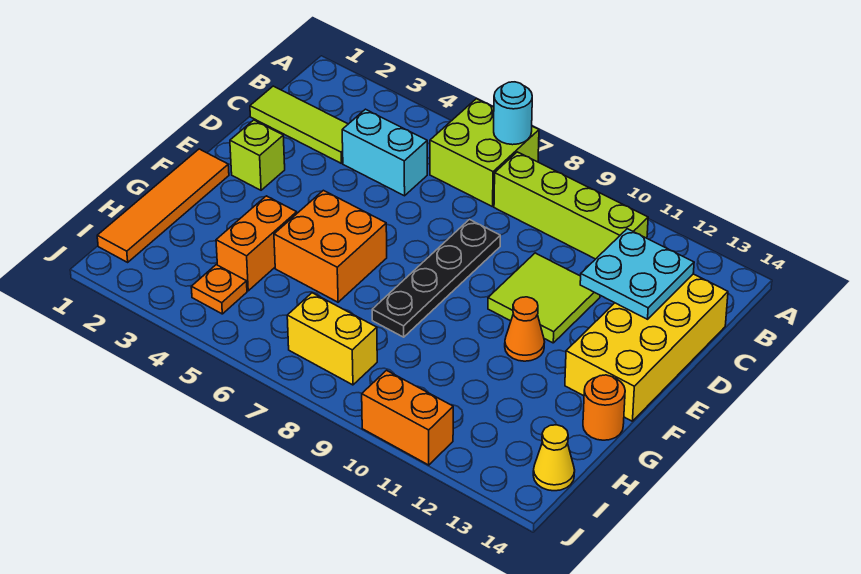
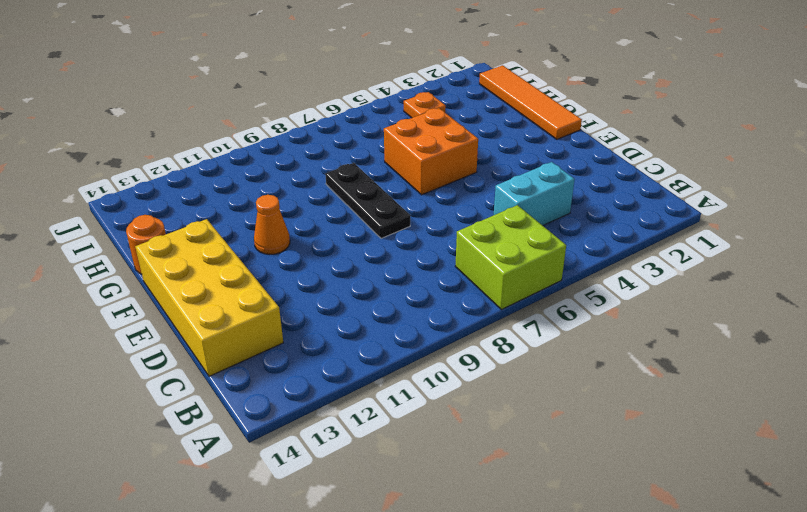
black 1x3 plate [325,163,410,238] -> black 1x4 plate [372,220,500,337]
none -> lime 1x4 brick [494,152,648,259]
none -> lime 1x3 tile [250,86,348,163]
none -> lime 2x2 tile [488,253,600,343]

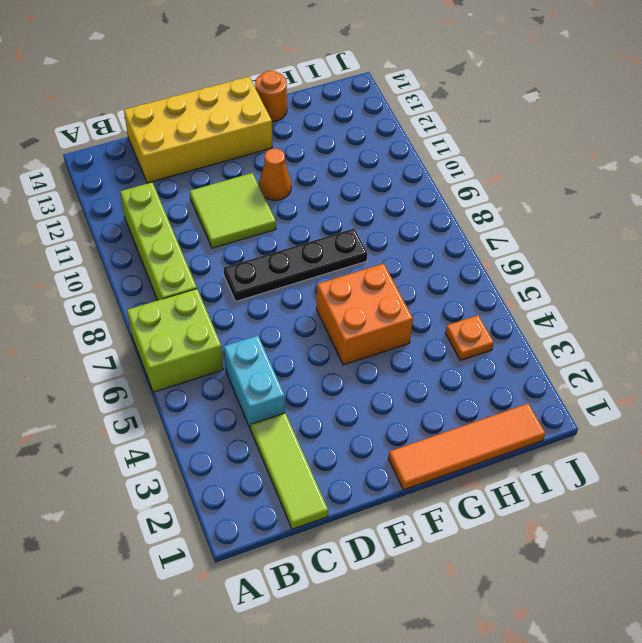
none -> lime 1x1 brick [230,120,285,190]
none -> orange 1x2 brick [216,196,297,291]
none -> yellow 1x2 brick [287,293,377,385]

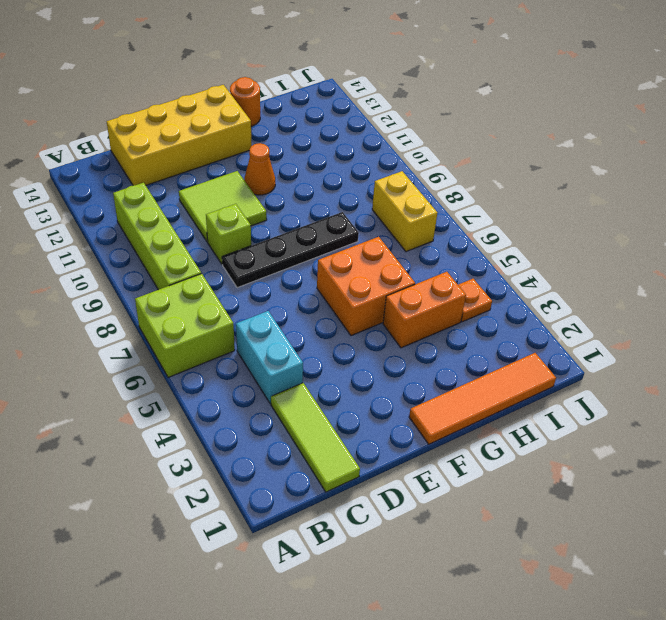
lime 1x1 brick [206,204,251,264] -> lime 1x1 brick moved to [230,120,285,190]
none -> yellow 1x1 cone [533,425,575,491]
none -> orange 1x2 brick [362,370,453,465]
none -> cyan 1x1 round brick [494,82,532,145]

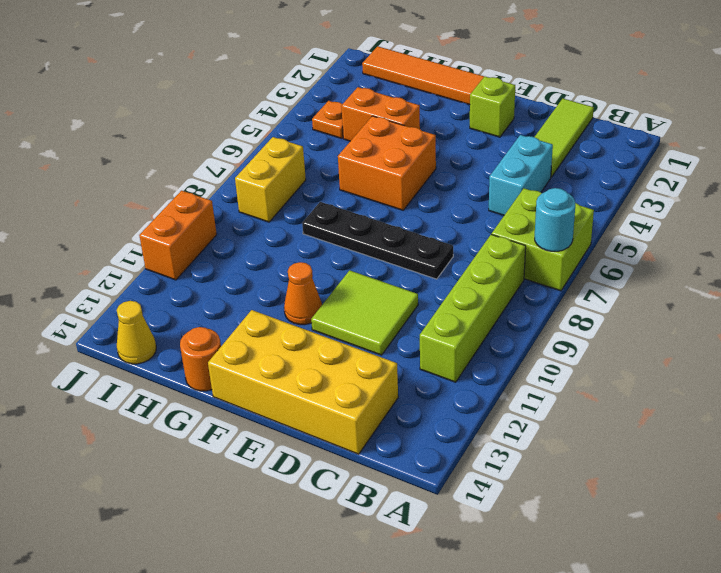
none -> cyan 2x2 plate [580,229,694,319]

